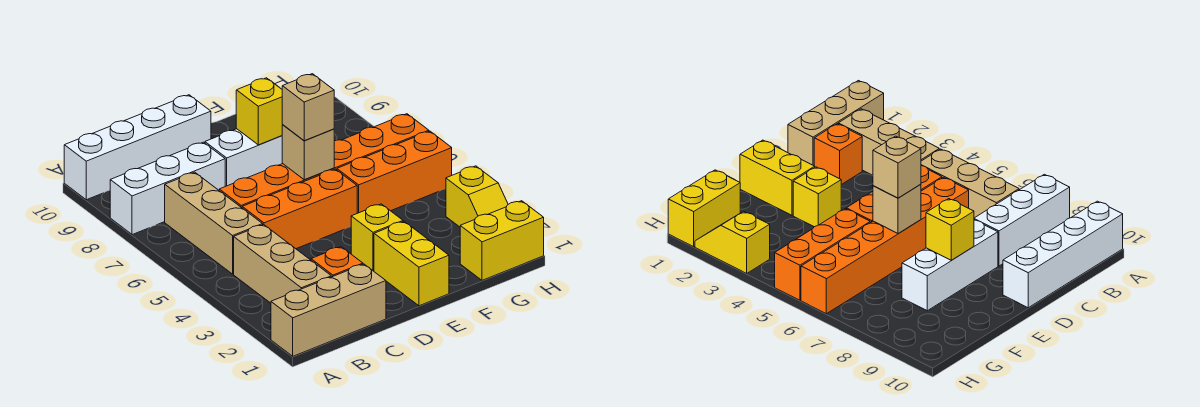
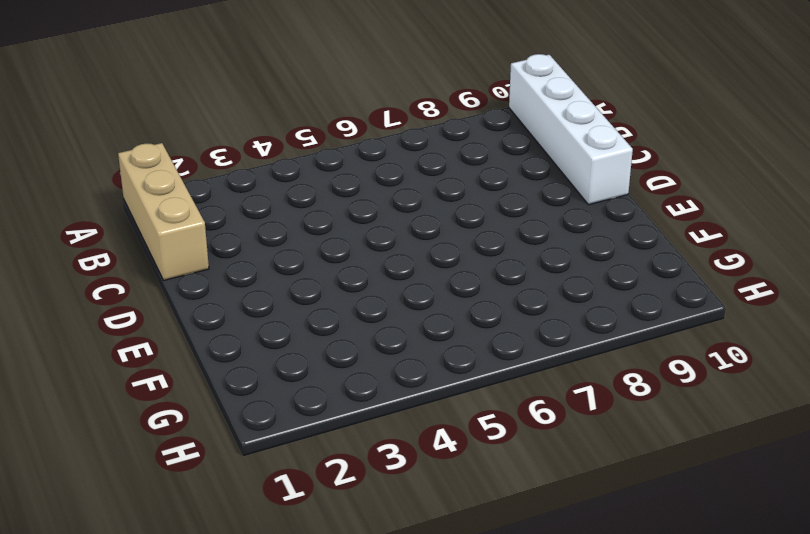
none -> white 1x3 brick [110,142,225,235]
none -> tan 1x3 brick [234,225,331,303]
none -> tan 1x3 brick [165,172,263,274]

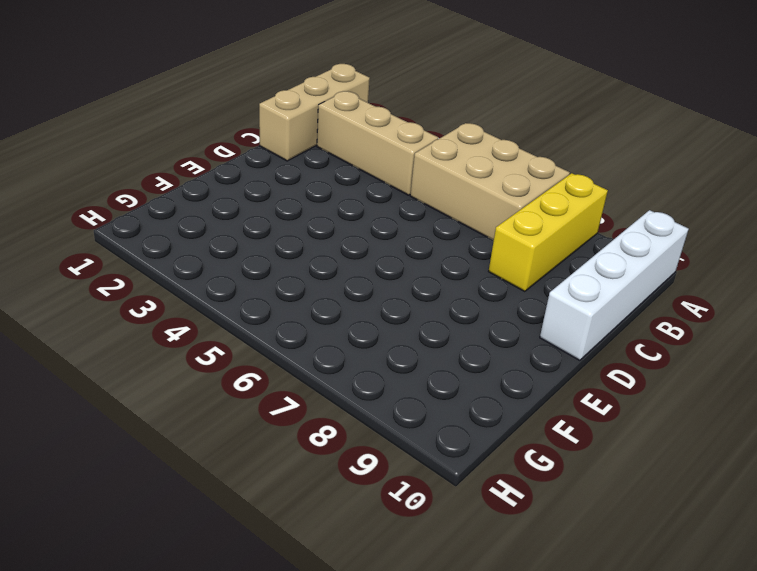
tan 2x3 brick [410,123,570,241] -> tan 1x3 brick [165,172,263,274]
yellow 1x3 brick [489,173,608,292] -> white 1x3 brick [110,142,225,235]
none -> orange 1x1 brick [311,247,363,277]
none -> orange 1x3 brick [242,169,357,249]
none -> orange 1x6 brick [219,114,429,208]

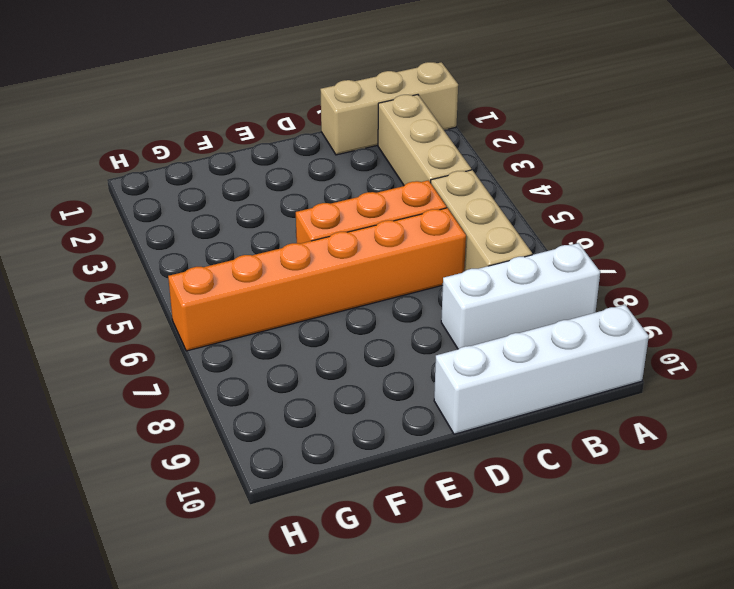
none -> orange 1x1 brick [311,247,363,277]
none -> white 1x3 brick [205,129,283,186]
none -> yellow 1x2 brick [374,222,449,306]

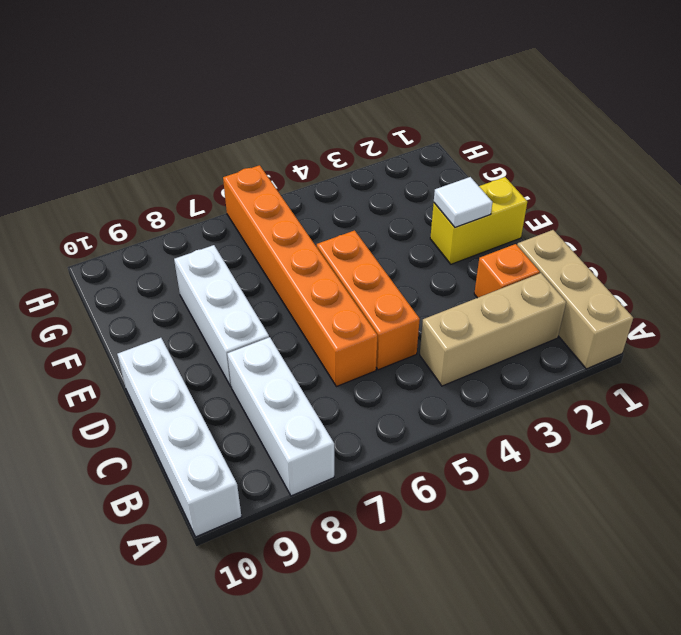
white 1x1 tile [434,177,493,227] -> none
none -> tan 1x3 brick [165,172,263,274]
none -> yellow 1x1 brick [351,204,403,271]
none -> orange 1x3 brick [337,131,452,213]

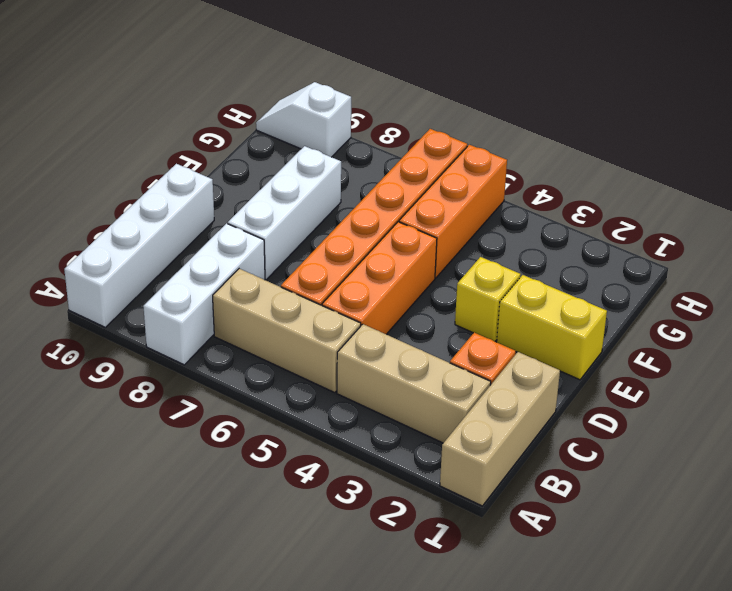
white 1x2 slope [256,82,351,157] -> none
none -> yellow 1x2 brick [460,201,544,280]
none -> yellow 1x2 slope [446,166,508,227]
none -> tan 1x1 brick [282,125,334,180]

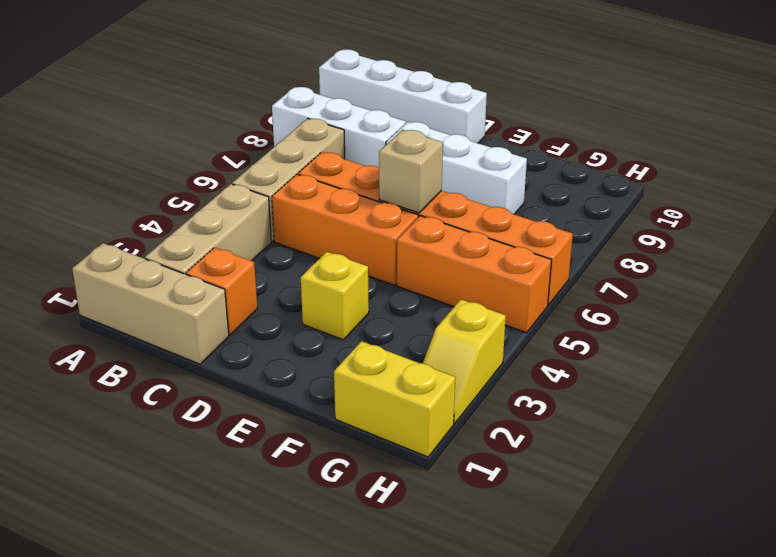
none -> yellow 1x2 brick [374,222,449,306]
none -> yellow 1x1 brick [236,78,283,145]
none -> tan 1x1 brick [282,74,334,141]

